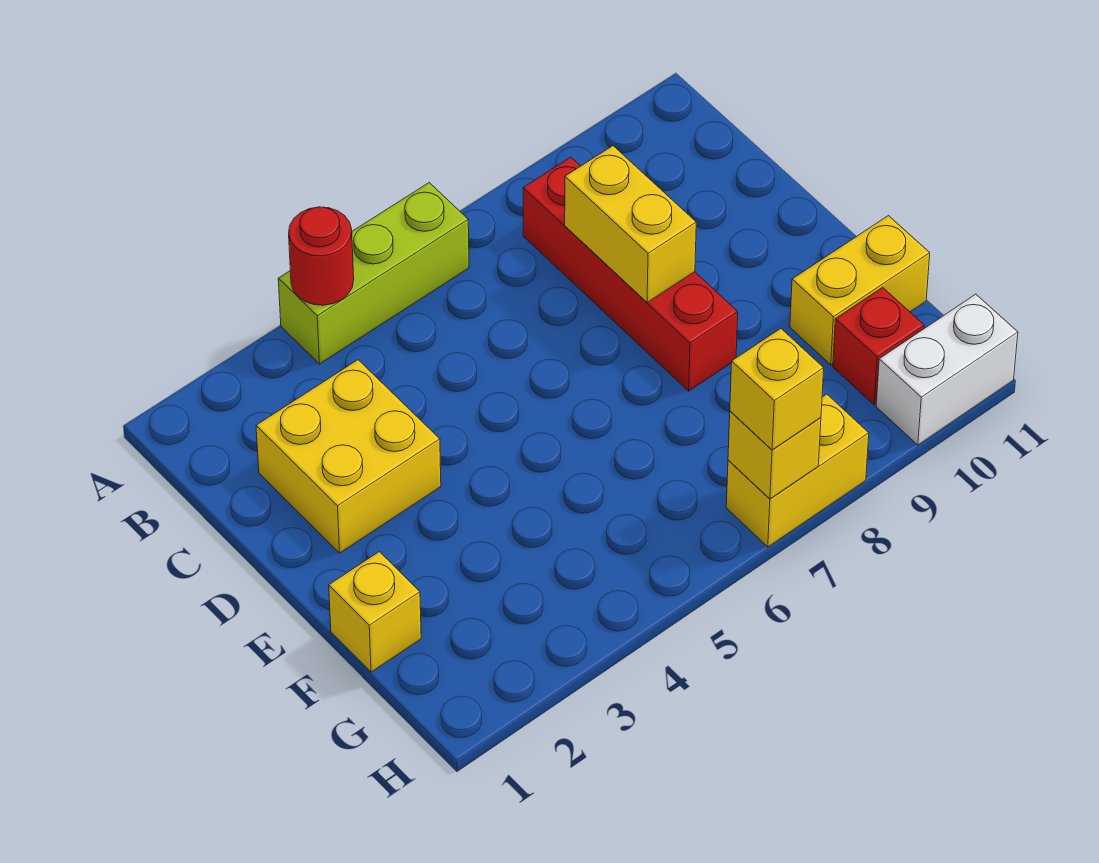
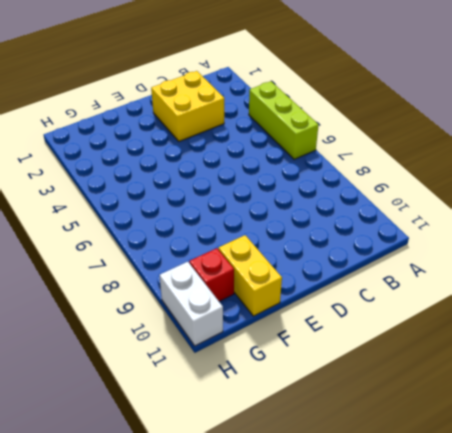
none -> red 1x4 brick [523,157,738,391]
none -> yellow 1x1 brick [329,552,421,672]
none -> yellow 1x2 brick [726,394,869,547]

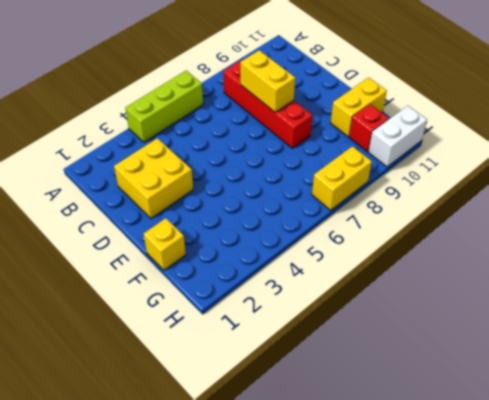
none -> red 1x1 round brick [289,207,354,305]
none -> yellow 1x1 brick [728,411,821,499]
none -> yellow 1x1 brick [730,329,824,450]

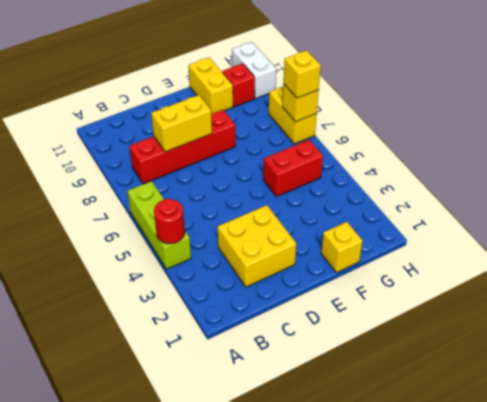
red 1x2 brick [263,140,323,197] -> none

